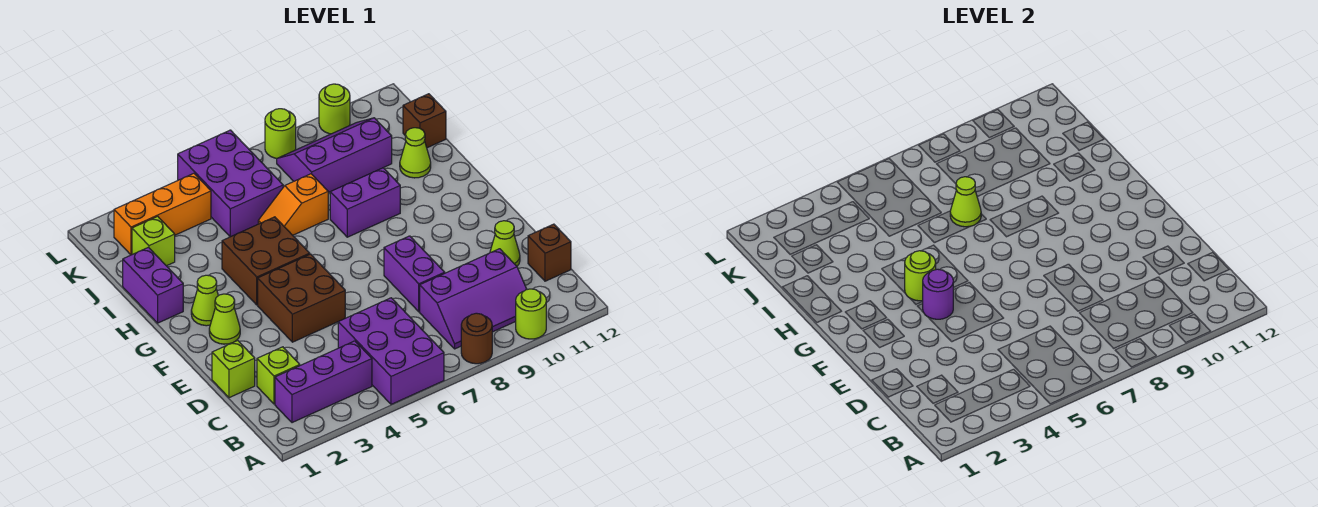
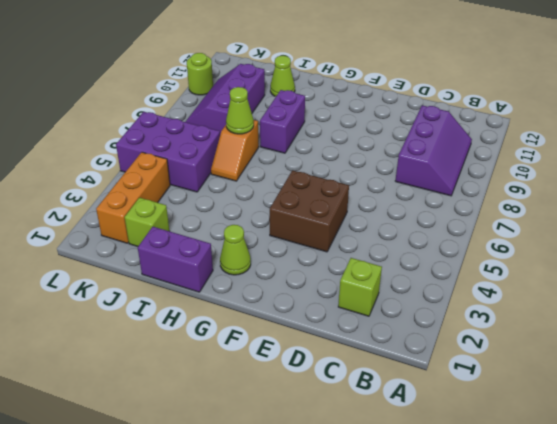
none -> purple 2x3 brick [338,298,444,404]
none -> brown 1x1 round brick [461,313,492,364]
none -> lime 1x1 round brick [516,289,546,339]

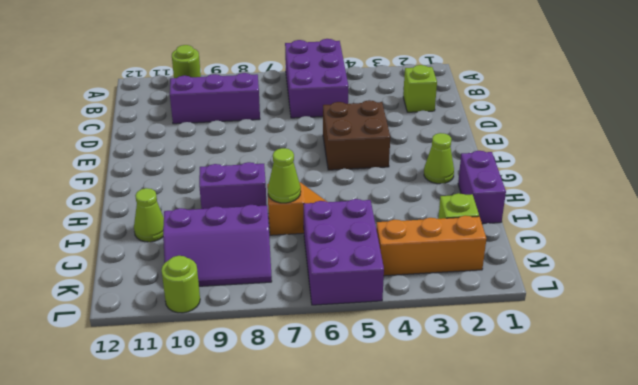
none -> brown 1x1 round brick [461,313,492,364]
none -> purple 1x3 brick [275,341,372,423]
none -> brown 1x1 brick [528,224,571,281]

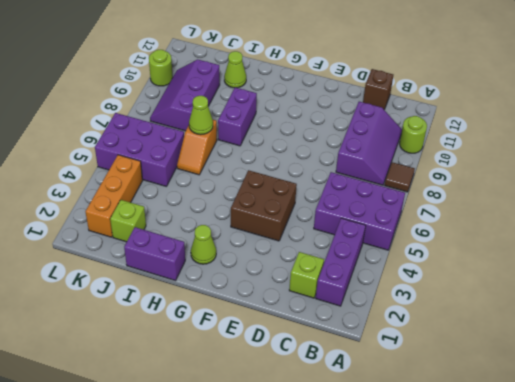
brown 1x1 tile [385,162,415,192] -> brown 1x1 round brick [461,313,492,364]
none -> lime 1x1 brick [212,341,255,398]
none -> purple 1x2 brick [384,236,445,312]
none -> lime 1x1 cone [490,221,520,266]

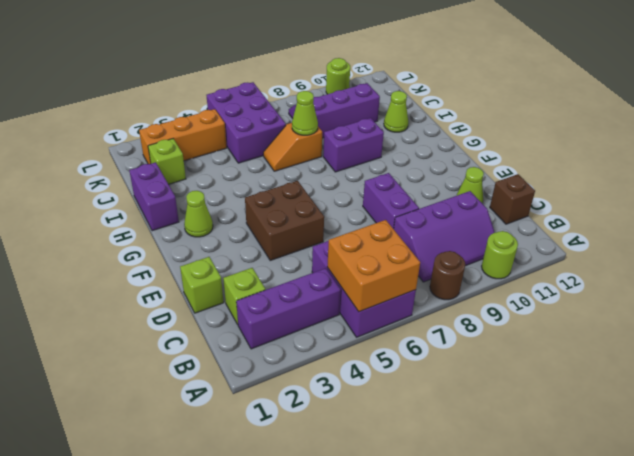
orange 2x2 brick [327,220,420,312] -> none
none -> lime 1x1 cone [209,294,240,344]
none -> brown 2x2 brick [222,217,310,305]
none -> brown 1x1 brick [403,94,446,148]

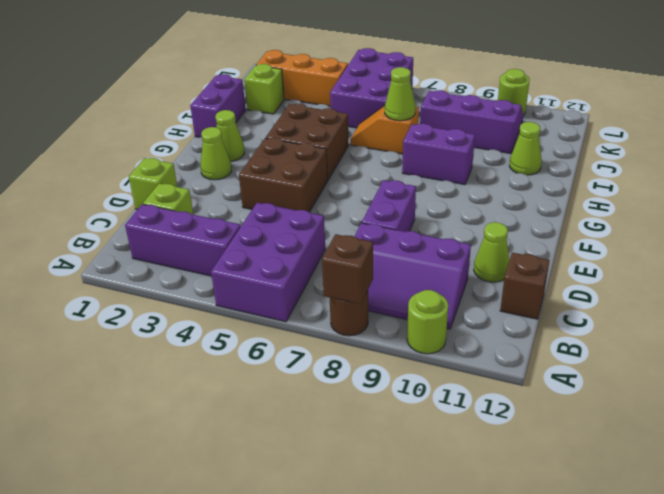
brown 1x1 brick [322,234,373,304] -> brown 1x1 brick moved to [403,94,446,148]
none -> lime 1x1 round brick [265,109,296,158]
none -> purple 1x1 round brick [922,269,953,319]
none -> lime 1x1 round brick [905,251,936,301]

